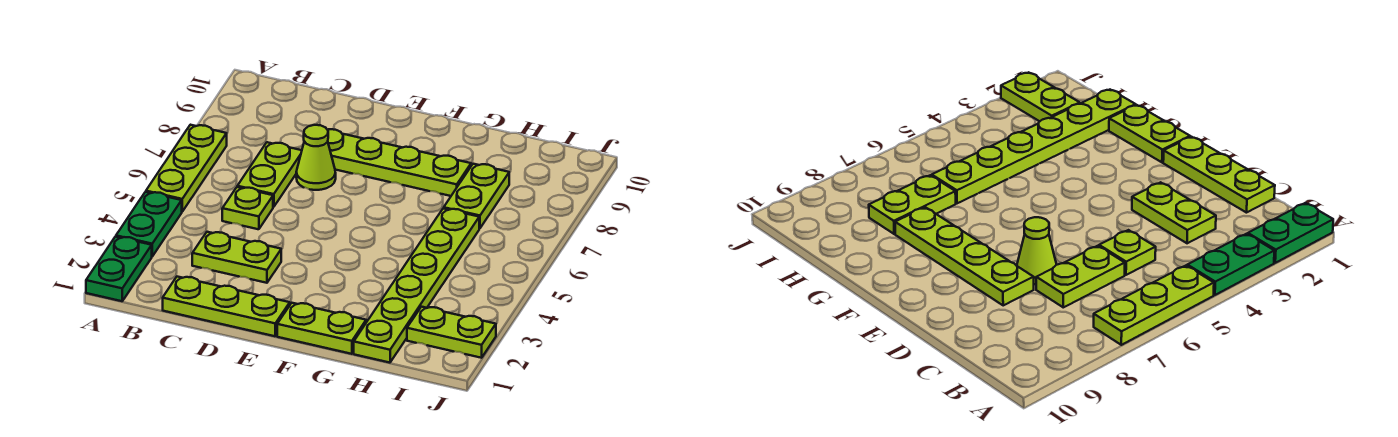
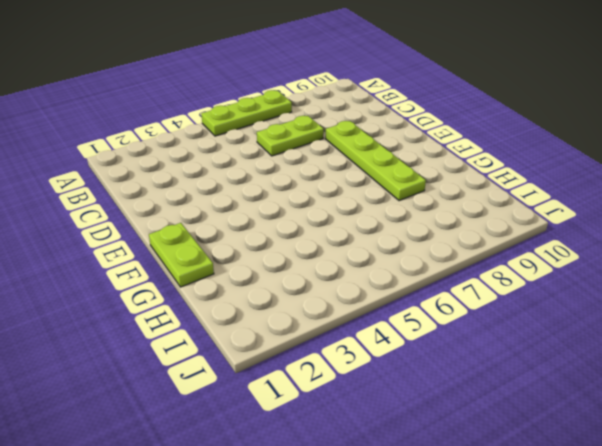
none -> green 1x2 plate [86,237,152,301]
none -> green 1x2 plate [116,192,182,256]
none -> lime 1x3 plate [163,277,290,336]

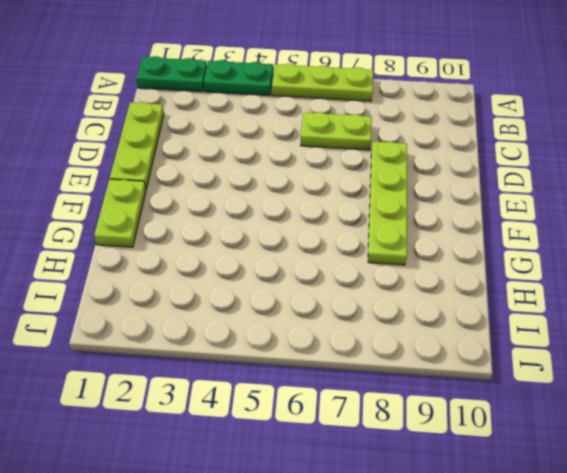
none -> lime 1x2 plate [192,232,281,283]
none -> lime 1x1 plate [222,187,273,229]
none -> lime 1x1 cone [296,125,336,190]

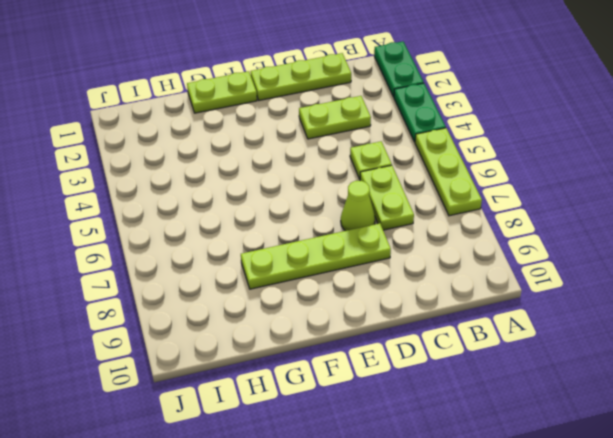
none -> lime 1x6 plate [354,208,479,363]
none -> lime 1x2 plate [444,164,509,228]
none -> lime 1x2 plate [407,307,496,358]

